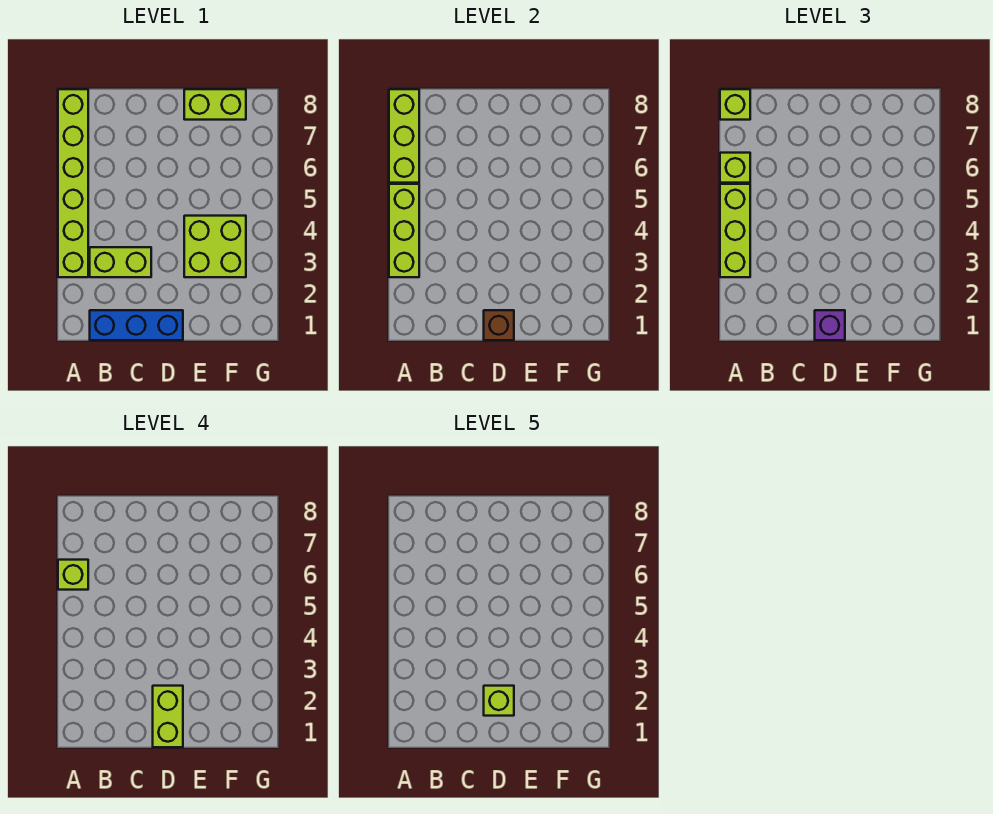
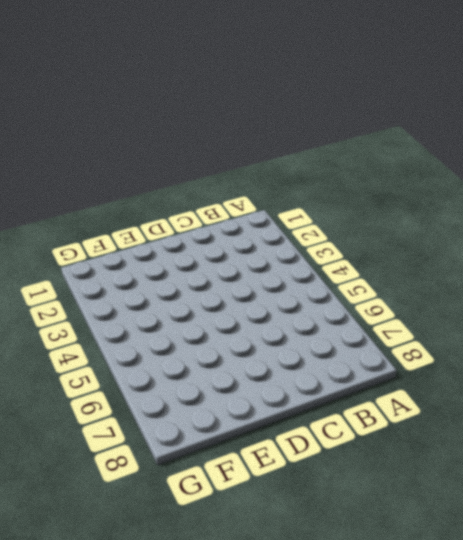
none -> lime 1x6 brick [58,89,88,277]
none -> blue 1x3 brick [90,310,183,340]
none -> lime 1x2 brick [90,247,151,277]

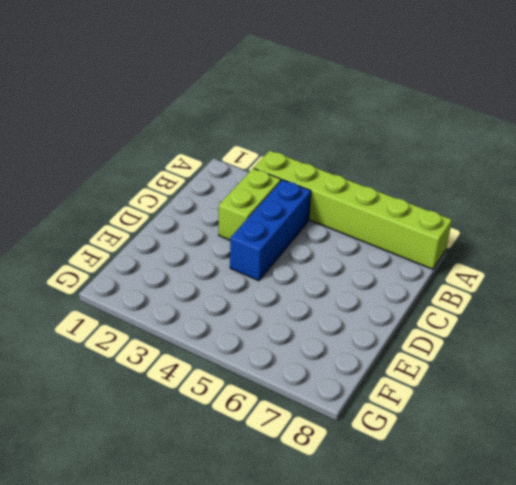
blue 1x3 brick [230,180,311,281] -> blue 1x3 brick moved to [90,310,183,340]
none -> lime 2x2 brick [184,216,246,277]
none -> lime 1x2 brick [184,89,246,120]
none -> lime 1x3 brick [389,184,419,277]

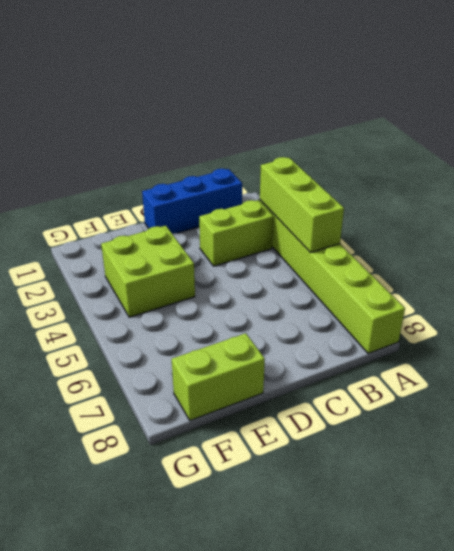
none -> lime 1x3 brick [389,89,419,183]
none -> brown 1x1 brick [484,310,514,340]
none -> lime 1x3 brick [720,184,750,277]

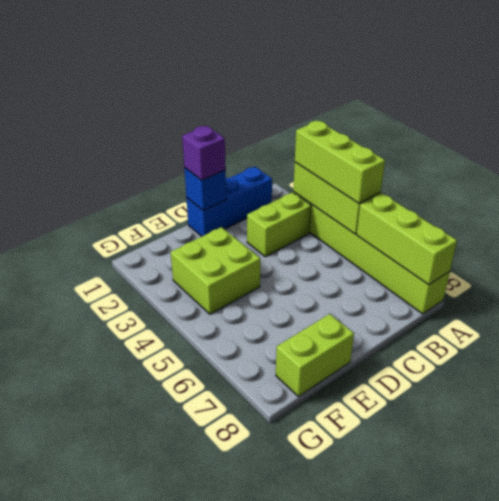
blue 1x1 brick [184,168,226,210] -> brown 1x1 brick [484,310,514,340]
none -> lime 1x1 brick [720,153,750,183]
none -> lime 1x1 brick [720,89,750,120]
none -> lime 1x1 brick [58,560,88,590]

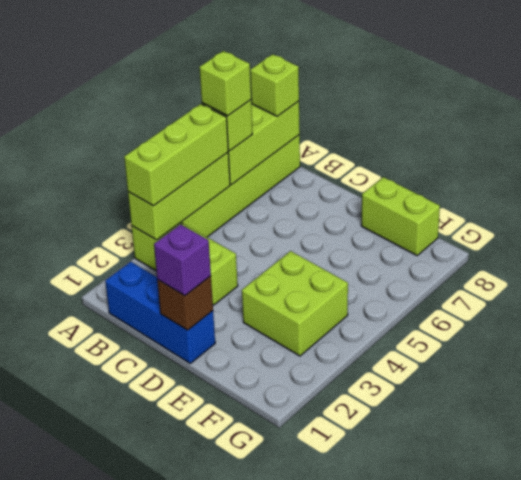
none -> lime 1x2 brick [153,686,183,747]
none -> lime 1x1 brick [484,686,514,716]

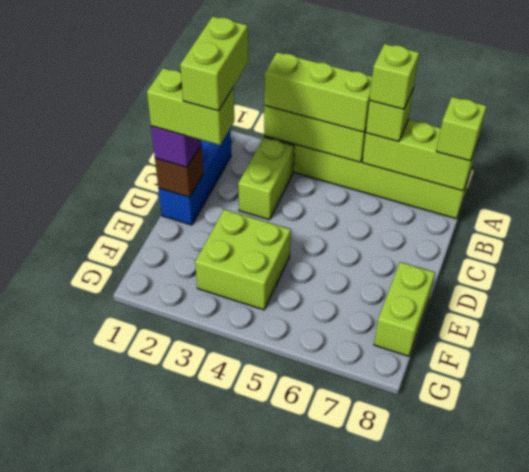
lime 1x2 brick [180,16,248,111] -> lime 1x1 brick [484,686,514,716]

